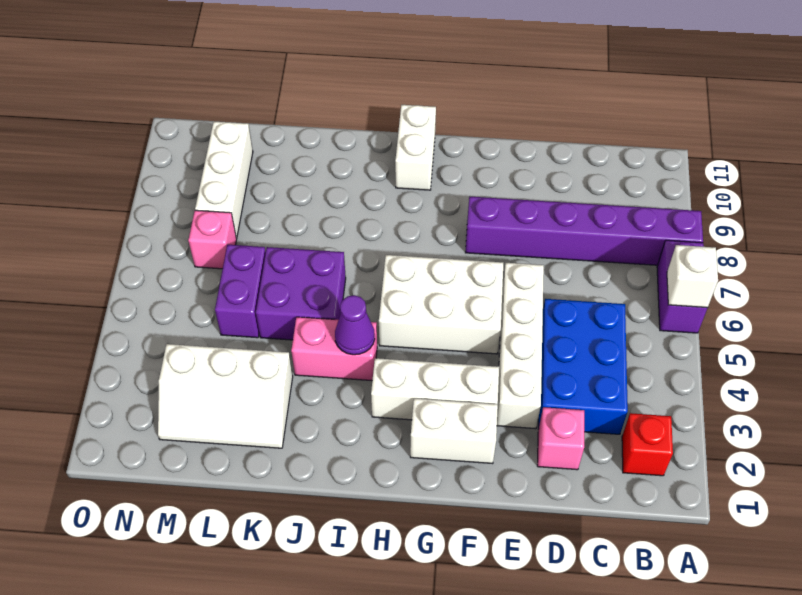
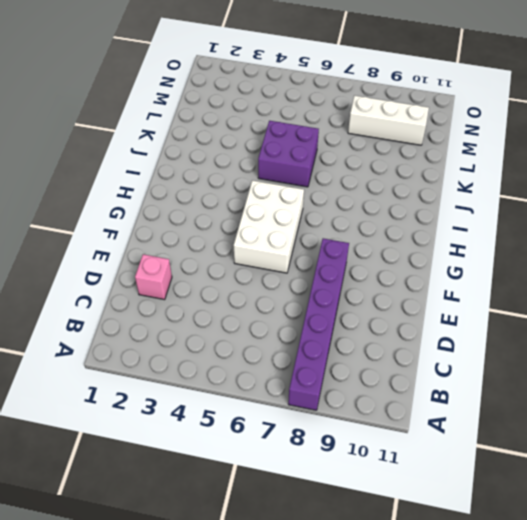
none -> purple 1x2 brick [657,240,707,333]
none -> red 1x1 brick [622,413,673,476]
none -> blue 2x3 brick [538,299,628,434]

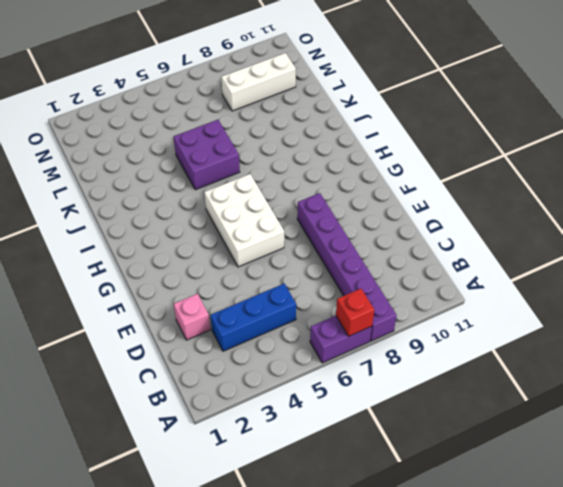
red 1x1 brick [336,289,374,337] -> red 1x1 brick moved to [622,413,673,476]
blue 1x3 brick [210,284,296,351] -> blue 2x3 brick [538,299,628,434]
none -> white 1x4 brick [497,263,544,429]
none -> white 1x2 brick [410,398,498,464]
none -> white 1x3 brick [371,358,499,420]

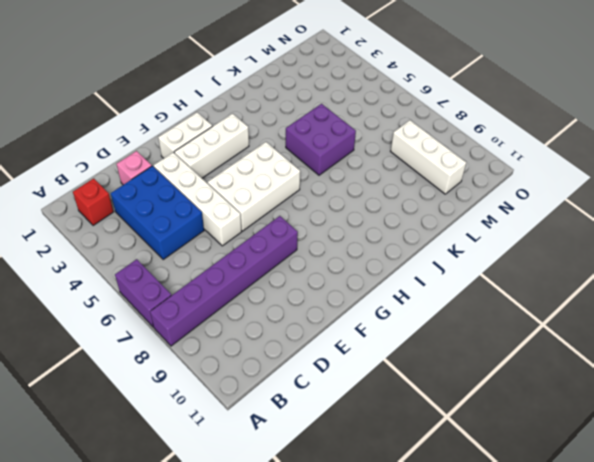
none -> white 1x2 brick [395,105,436,190]
none -> pink 1x2 brick [291,317,377,381]
none -> white 2x3 slope [158,344,293,448]

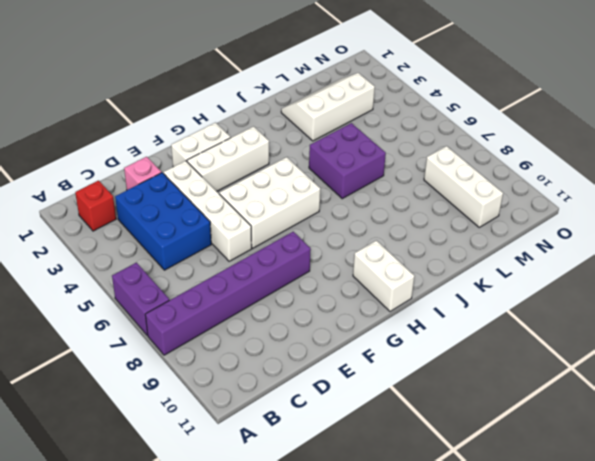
none -> pink 1x2 brick [291,317,377,381]
none -> purple 1x2 brick [215,245,266,338]
none -> pink 1x1 brick [188,210,237,269]

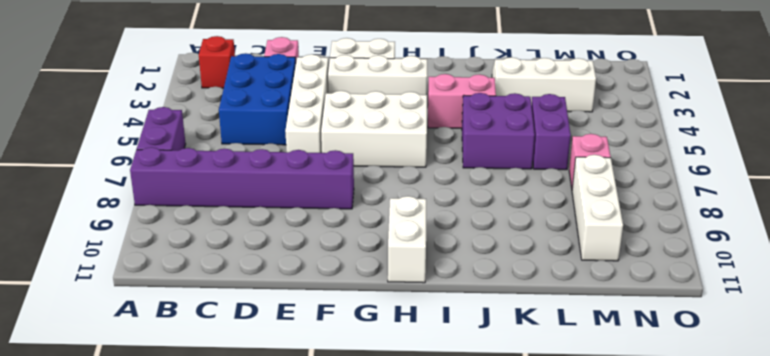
none -> white 1x1 brick [667,245,718,308]
none -> purple 1x1 cone [335,295,375,355]

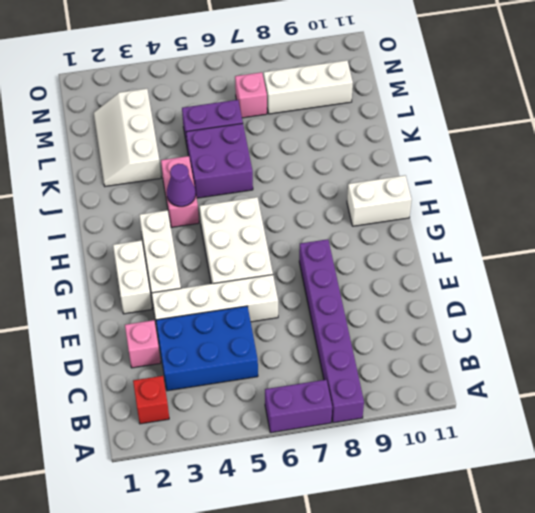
none -> white 1x1 brick [667,245,718,308]

